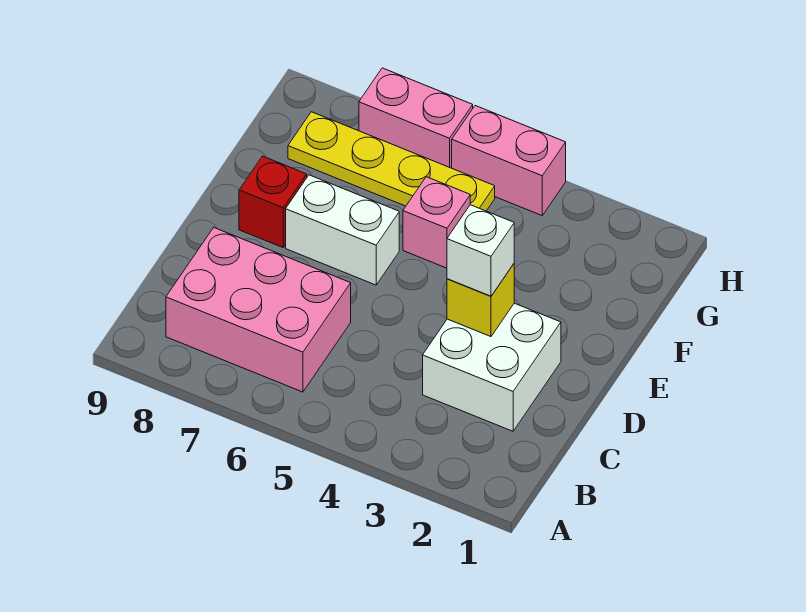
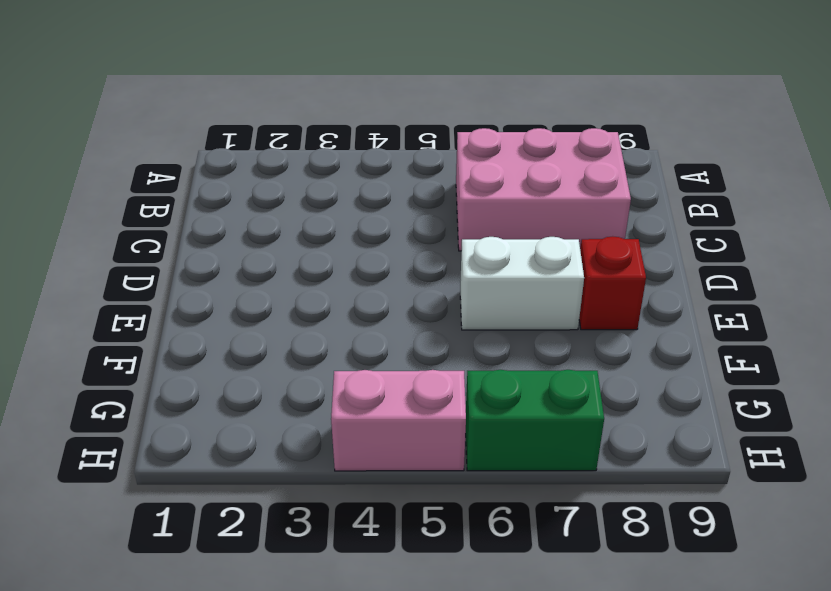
green 1x2 brick [466,370,604,471] -> pink 1x2 brick [359,68,473,168]
none -> white 2x2 brick [423,303,561,431]
none -> pink 1x1 brick [403,177,470,268]

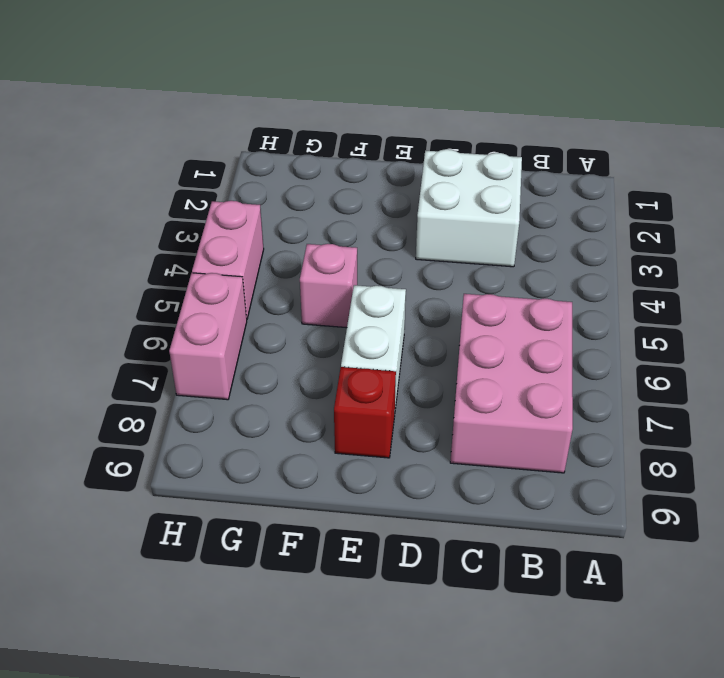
none -> yellow 1x4 plate [288,112,495,211]
none -> yellow 1x1 brick [447,264,514,337]

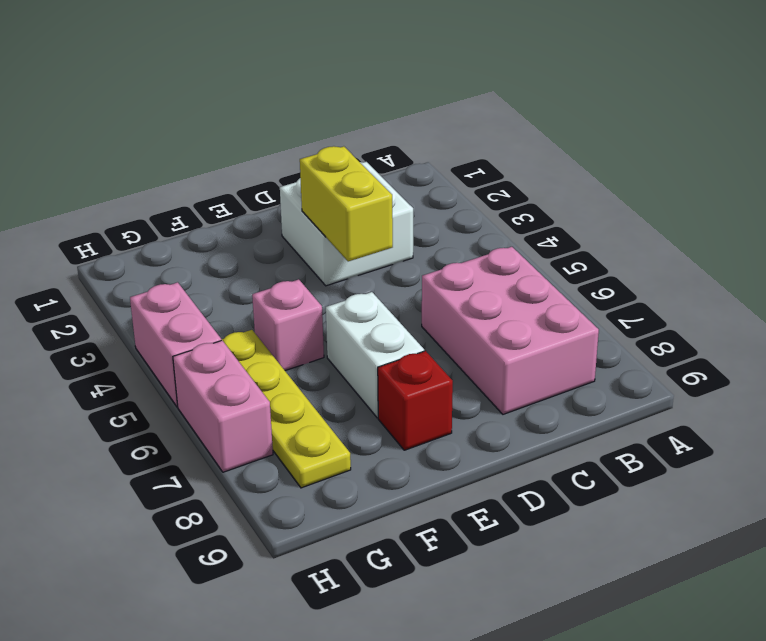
yellow 1x2 brick [300,146,393,261] -> yellow 1x1 brick [447,264,514,337]
none -> white 1x1 brick [447,205,514,296]

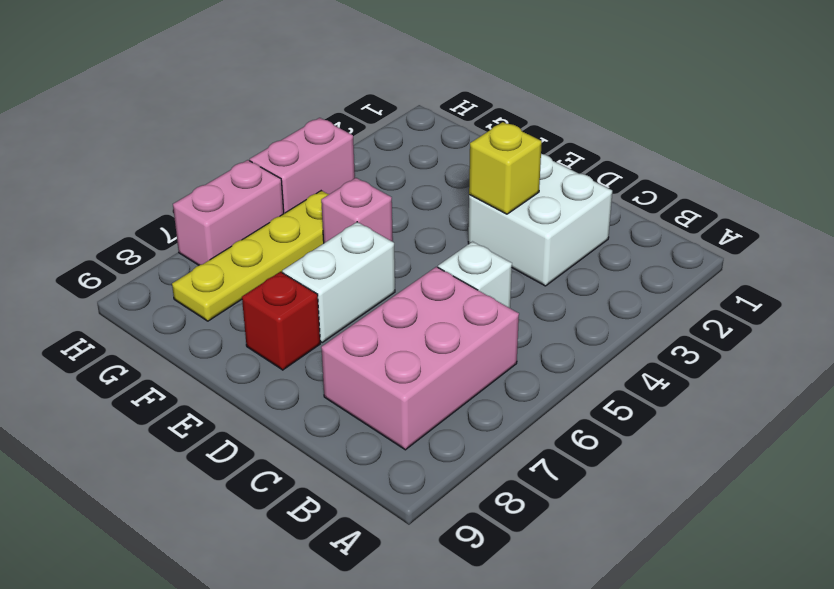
white 1x1 brick [438,242,512,308] -> white 1x1 brick moved to [447,205,514,296]

